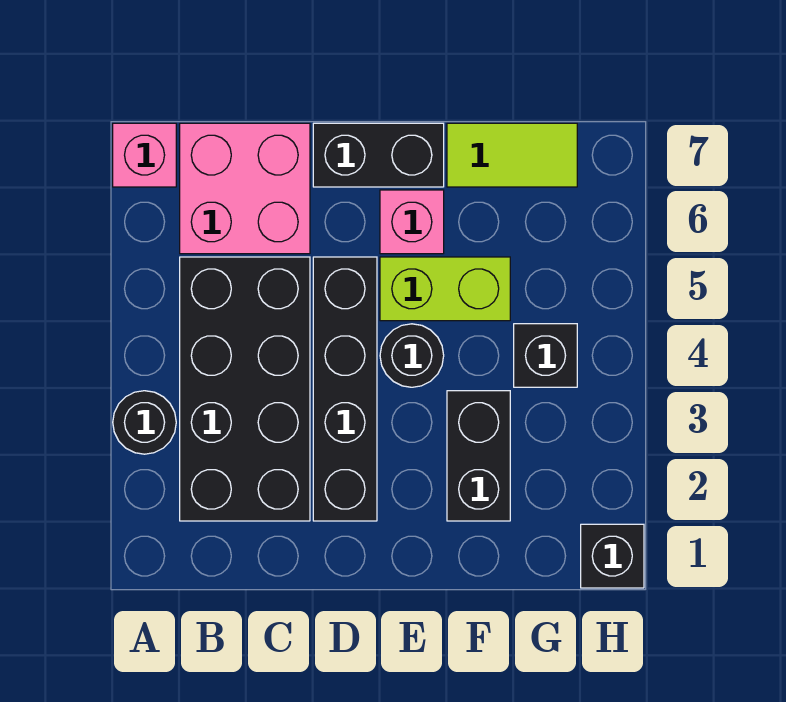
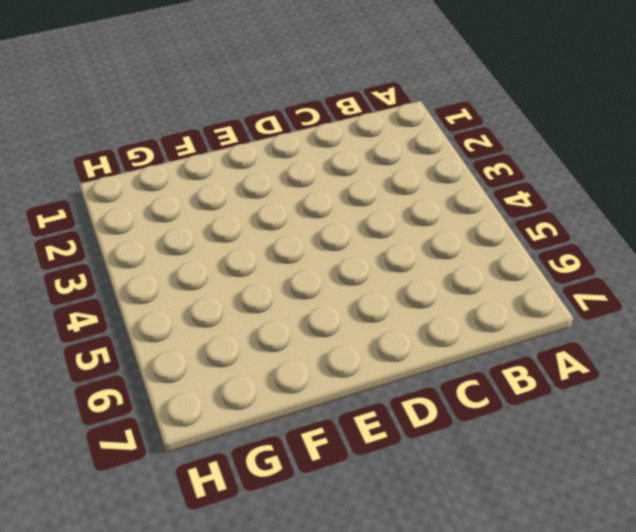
none -> black 1x1 round brick [113,391,176,454]
none -> pink 1x1 brick [113,123,176,187]
none -> black 2x4 brick [180,257,310,521]

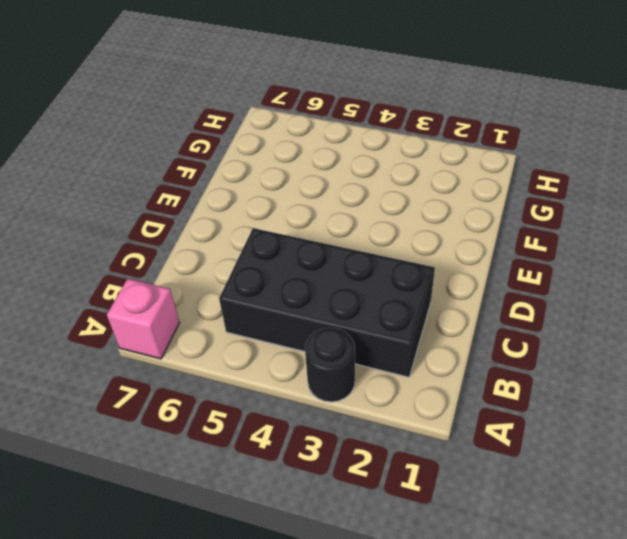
none -> pink 2x2 brick [180,123,310,254]
none -> black 1x4 brick [313,257,377,521]
none -> black 1x2 brick [313,123,444,187]

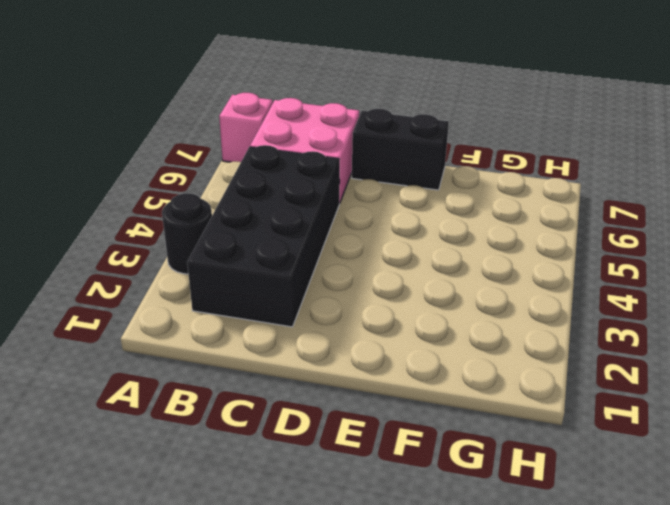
none -> black 1x4 brick [313,257,377,521]
none -> black 1x1 round brick [380,324,444,387]
none -> lime 1x2 brick [380,257,510,321]

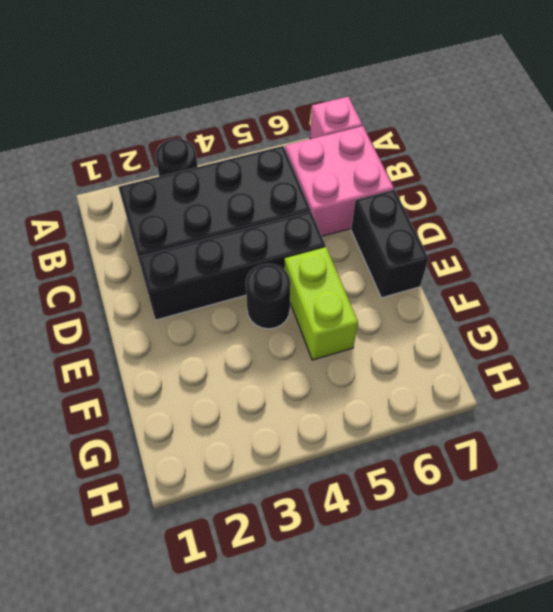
none -> pink 1x1 brick [380,190,444,254]
none -> black 1x2 brick [447,391,510,521]
none -> lime 1x2 tile [447,123,577,187]

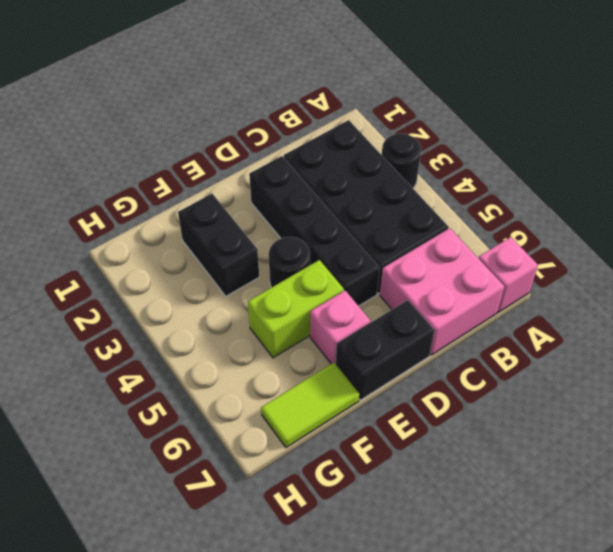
none -> black 1x1 brick [514,324,577,387]
none -> black 1x1 brick [581,524,644,588]

